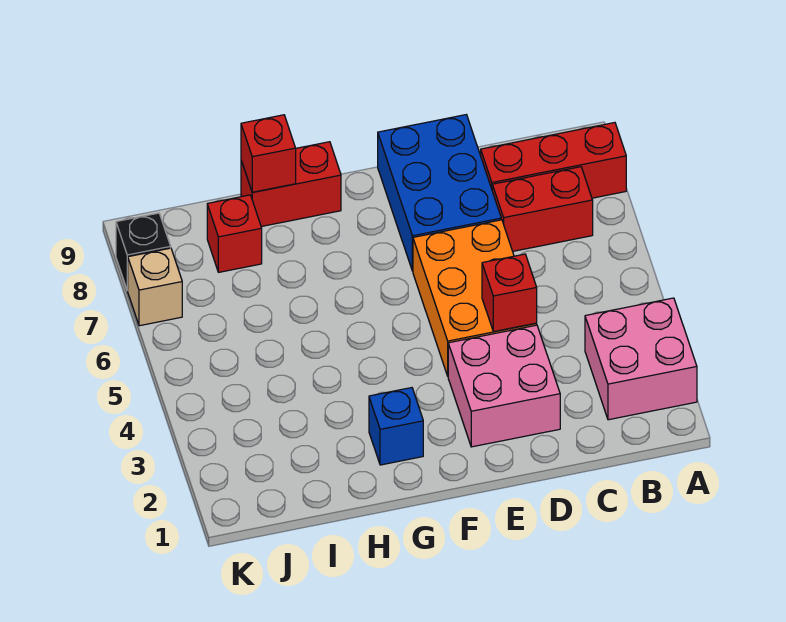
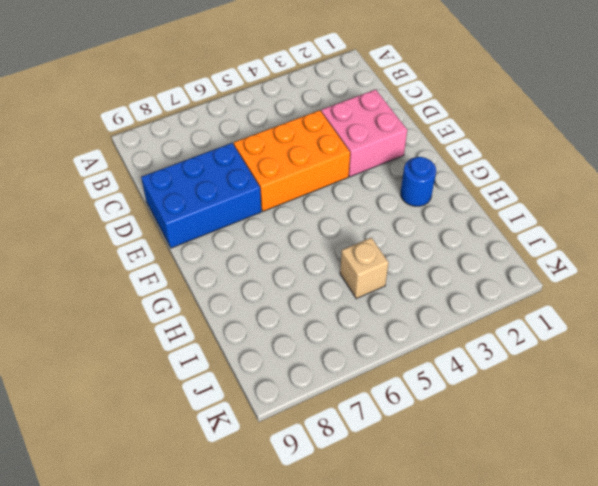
blue 1x1 round brick [401,157,436,206] -> blue 1x1 brick [369,388,423,465]
tan 1x1 brick [340,238,389,299] -> tan 1x1 brick moved to [127,248,182,326]
none -> pink 2x2 brick [585,298,697,420]
none -> red 1x3 brick [481,123,626,198]
none -> red 1x2 brick [492,167,593,251]

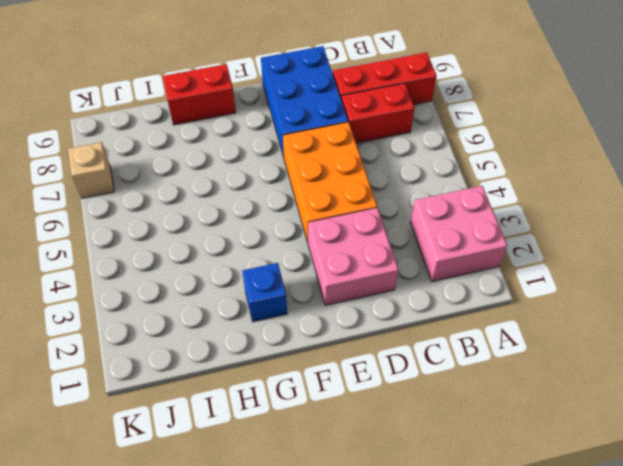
none -> red 1x1 brick [207,195,262,272]
none -> black 1x1 brick [116,213,171,290]
none -> red 1x1 brick [482,254,537,332]

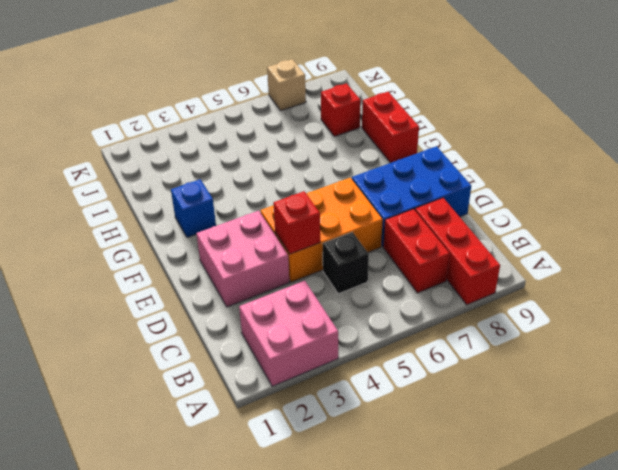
black 1x1 brick [323,232,369,294] -> black 1x1 brick moved to [116,213,171,290]
none -> red 1x1 brick [241,115,296,192]

